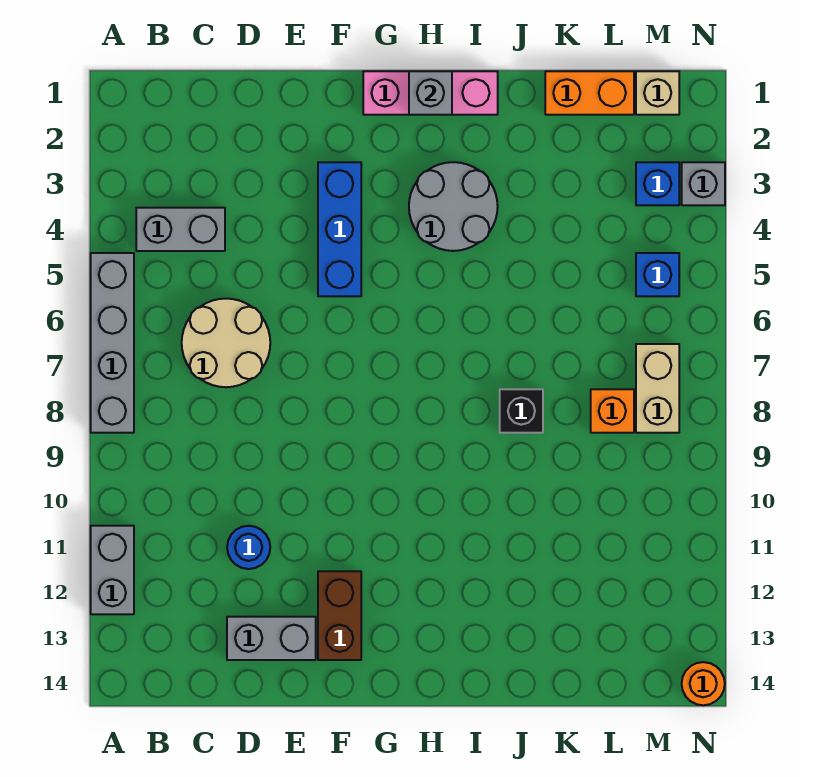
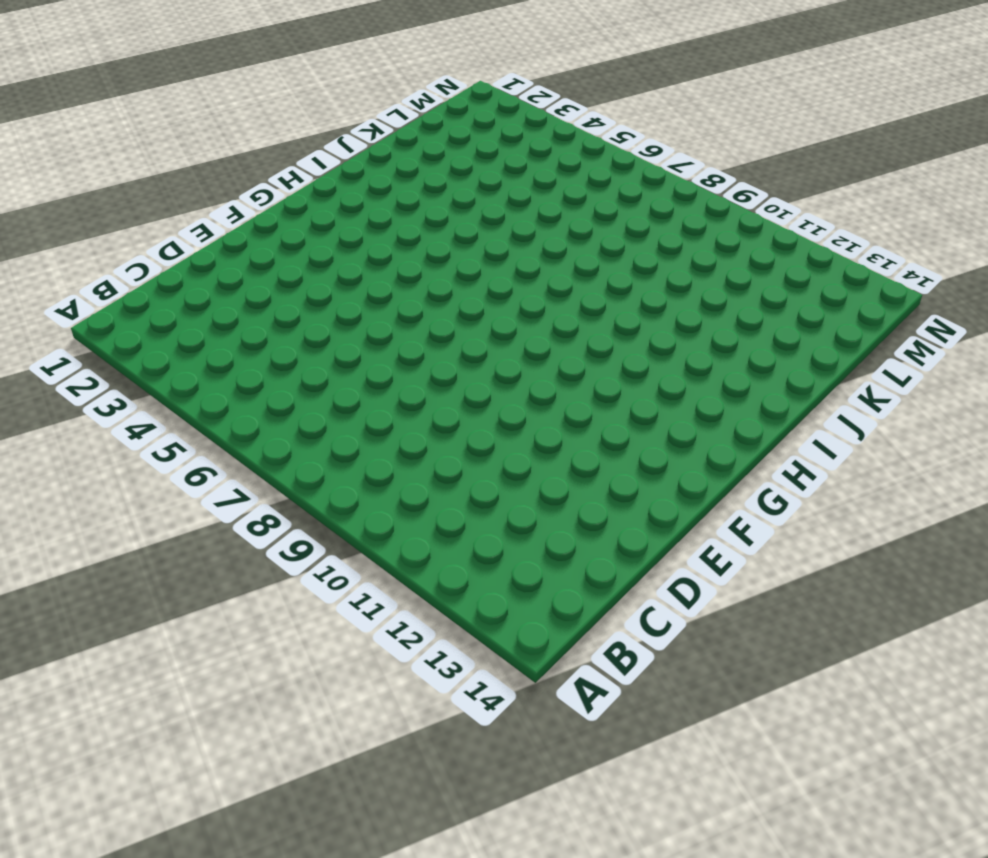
none -> grey 1x4 brick [91,253,134,433]
none -> grey 1x2 brick [91,526,134,614]
none -> grey 1x2 brick [136,208,225,251]

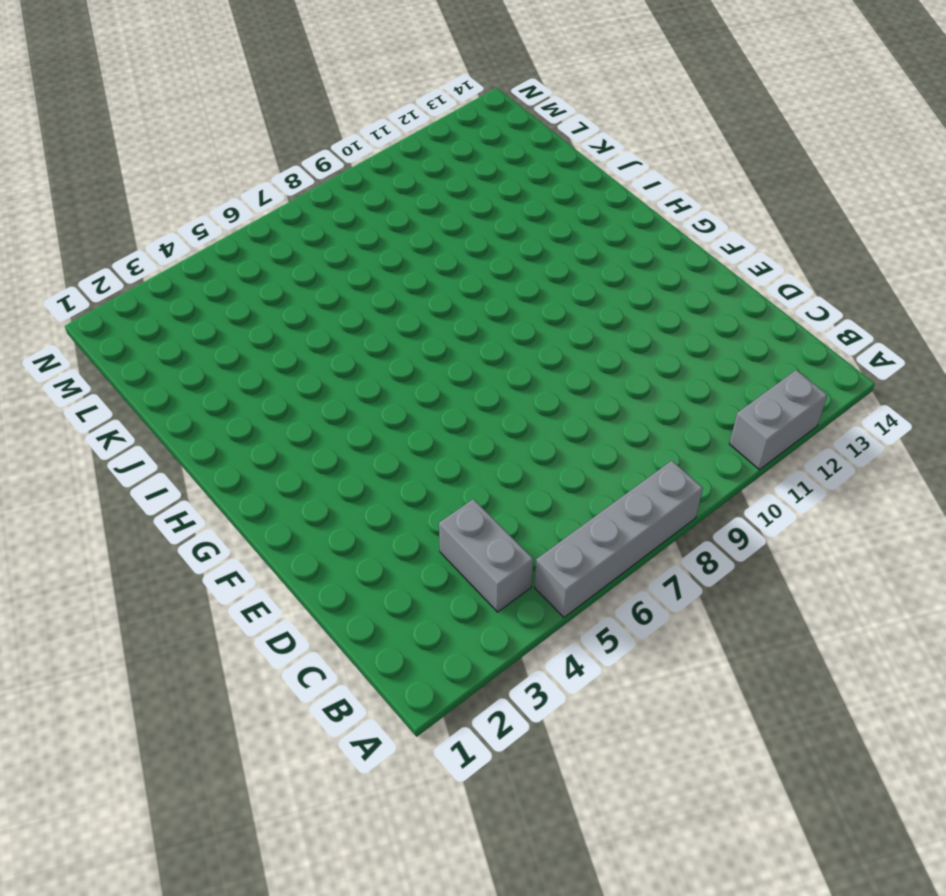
none -> tan 2x2 round brick [182,299,270,387]
none -> blue 1x1 round brick [227,526,270,569]
none -> grey 1x2 brick [227,617,316,660]

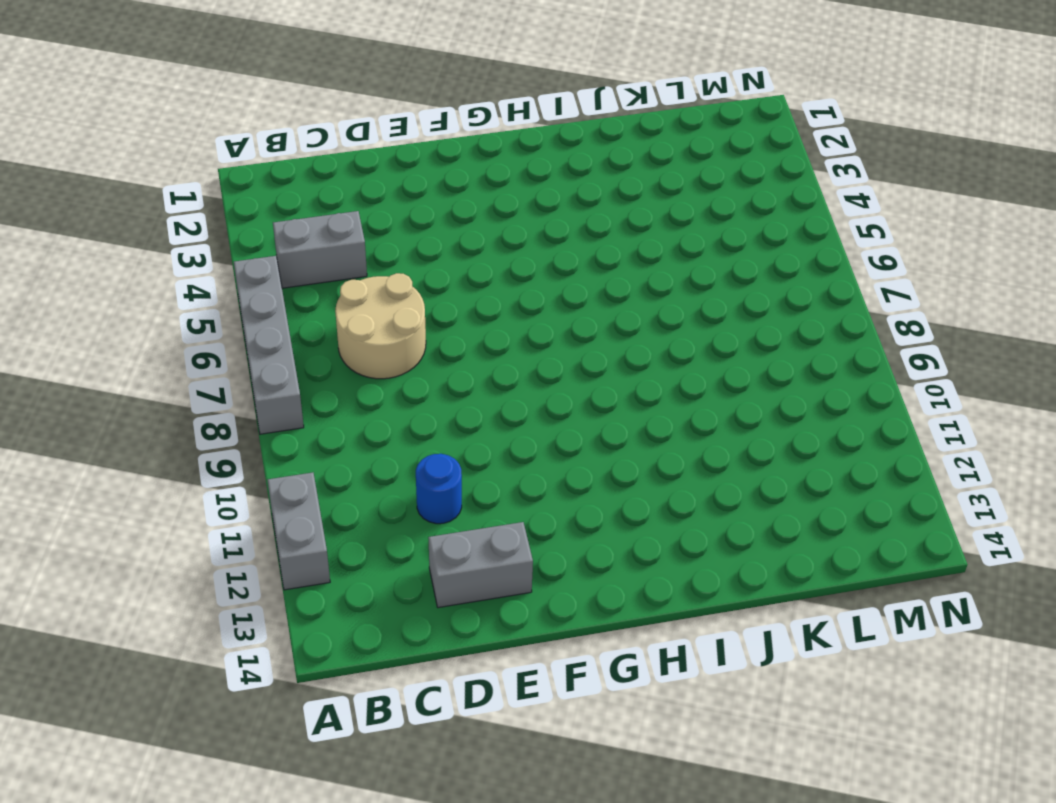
none -> blue 1x3 brick [318,162,361,296]
none -> brown 1x2 brick [318,571,361,660]
none -> pink 1x3 brick [363,71,498,115]

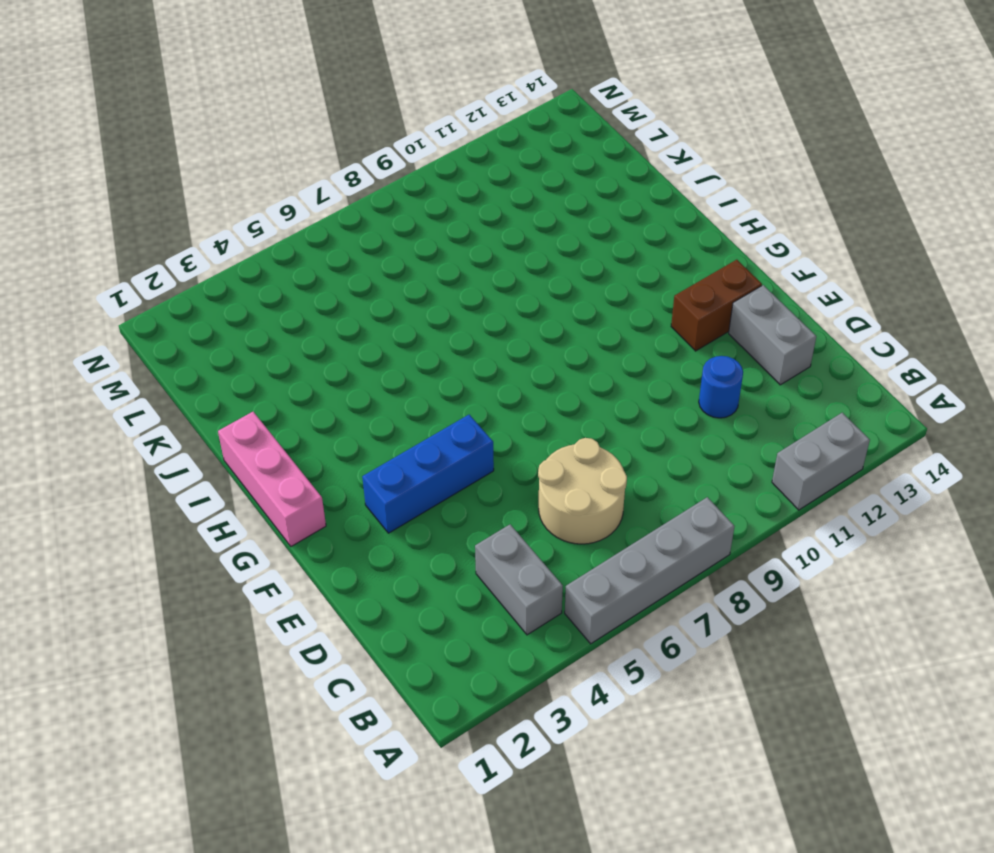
none -> grey 2x2 round brick [409,162,498,251]
none -> black 1x1 brick [500,389,543,433]
none -> orange 1x2 brick [545,71,634,115]

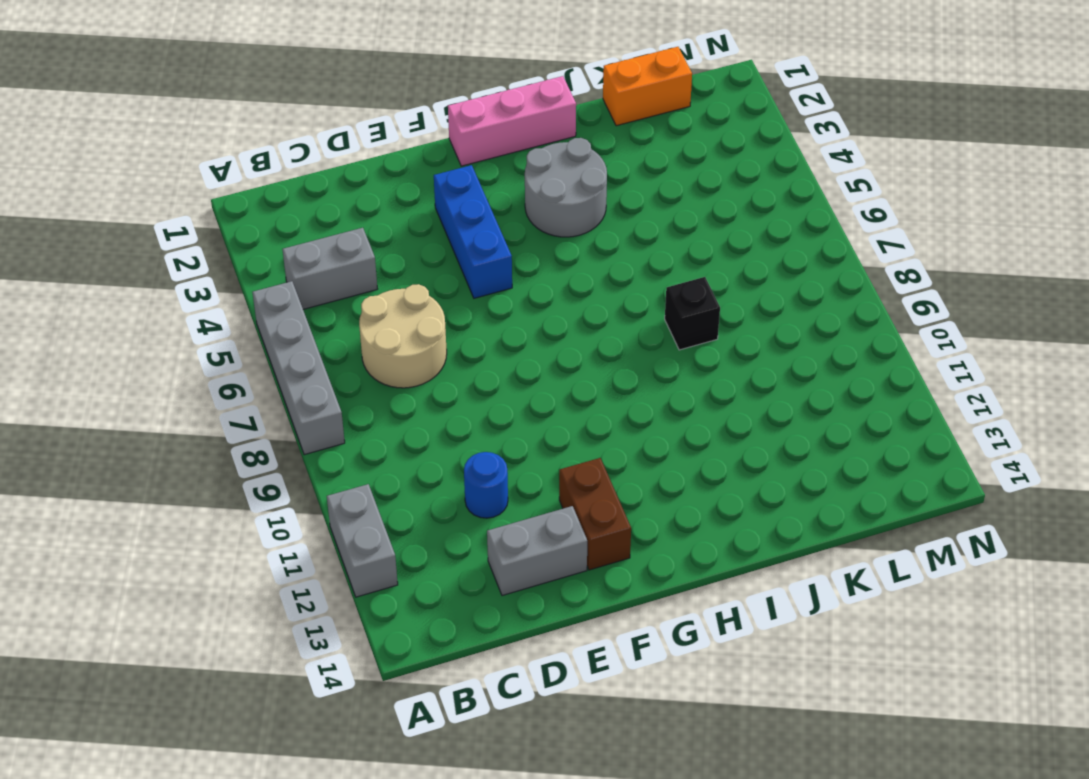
none -> orange 1x1 brick [591,389,634,433]
none -> tan 1x1 brick [636,71,679,115]
none -> blue 1x1 brick [636,162,679,205]

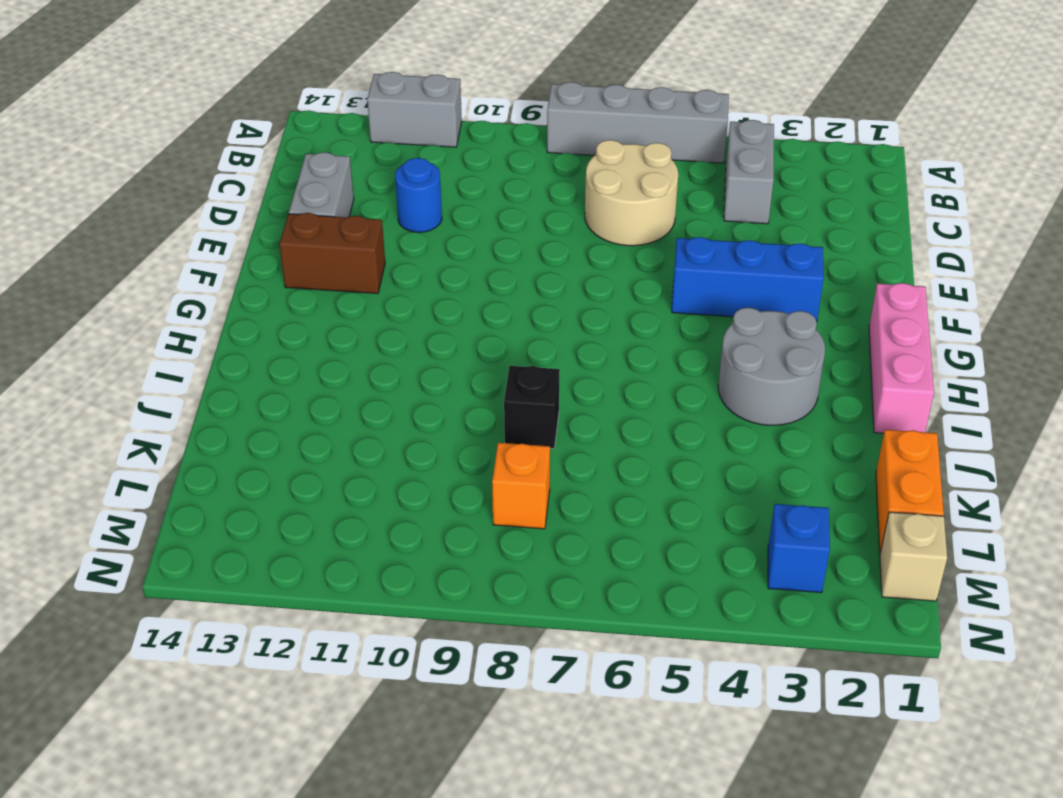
none -> blue 1x1 brick [636,253,679,296]
none -> tan 1x2 brick [636,344,679,433]
none -> grey 1x1 brick [682,162,725,205]

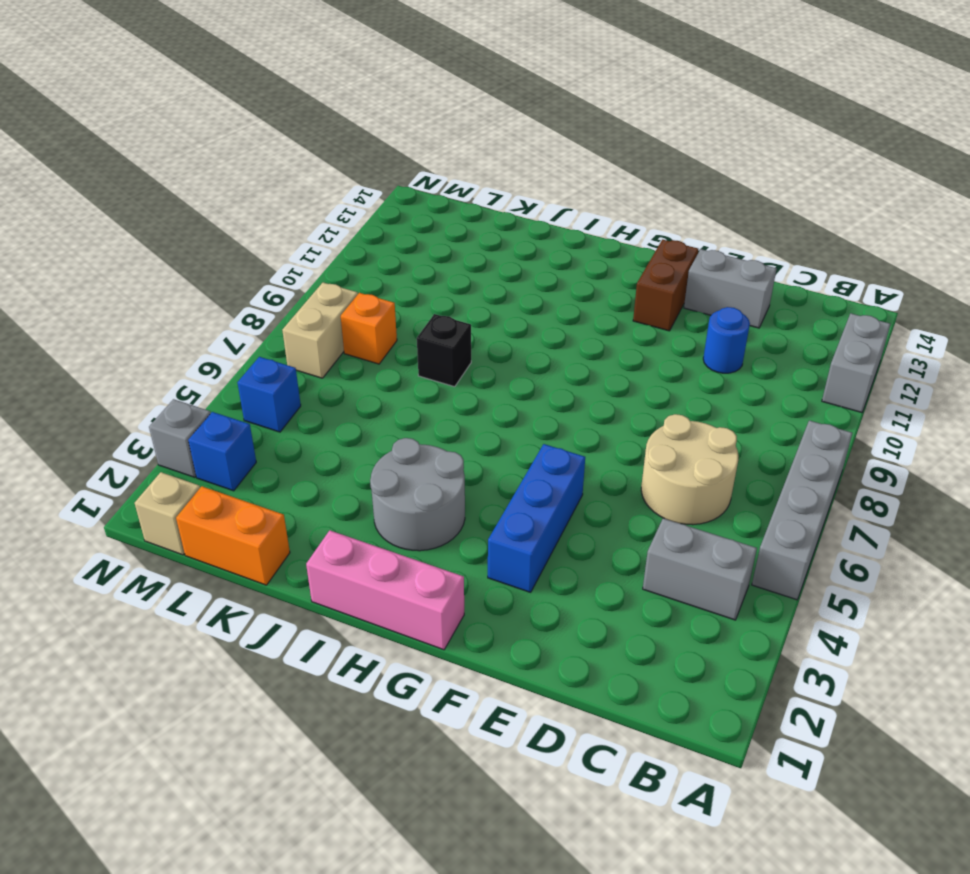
none -> orange 1x1 round brick [682,662,725,705]
none -> grey 1x1 brick [409,71,452,115]

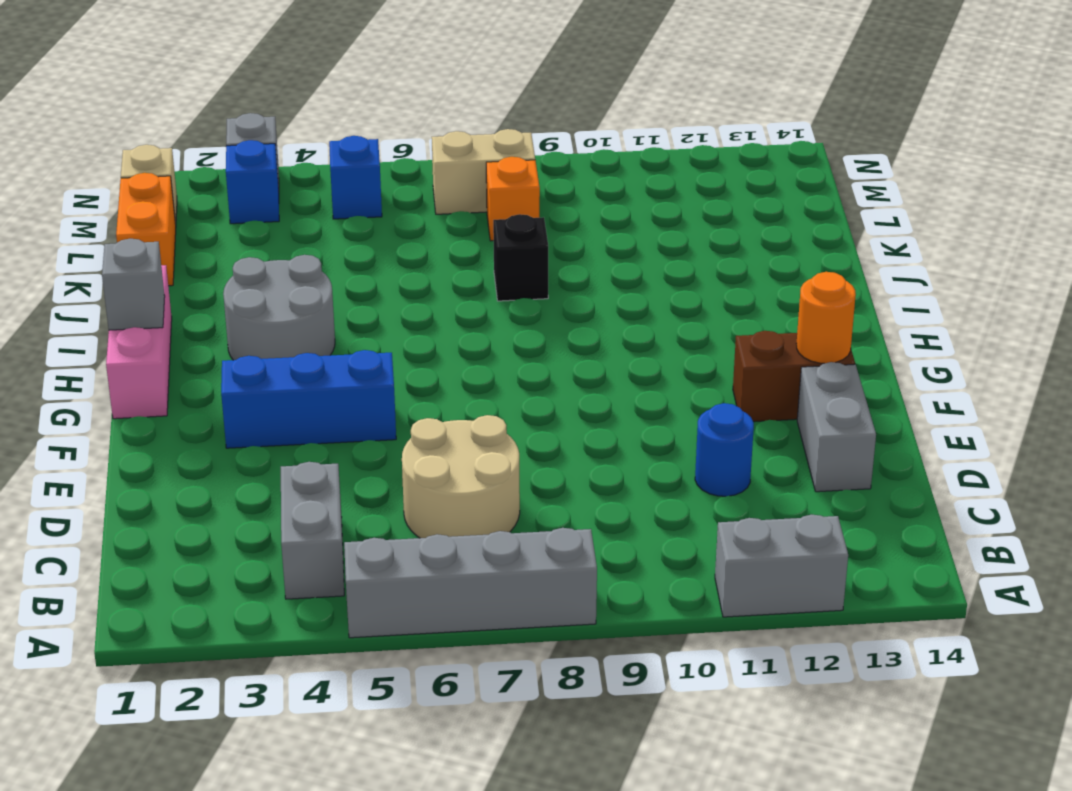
orange 1x1 round brick [796,272,856,363] -> orange 1x1 round brick moved to [682,662,725,705]

